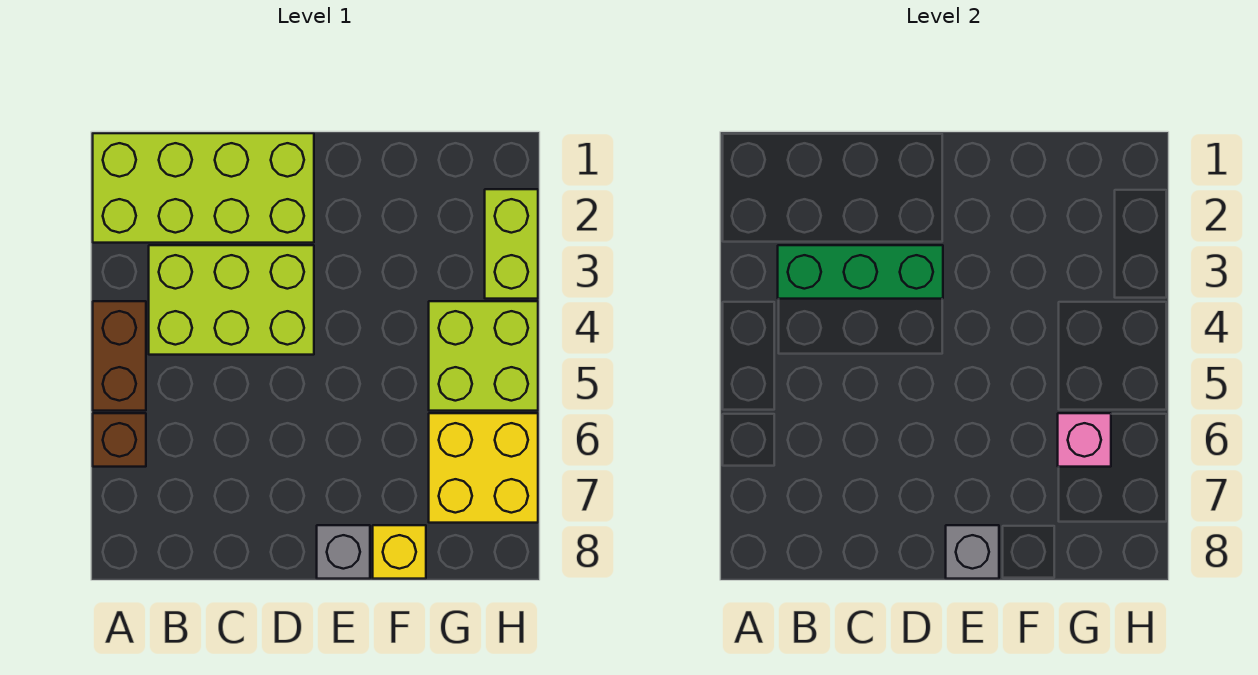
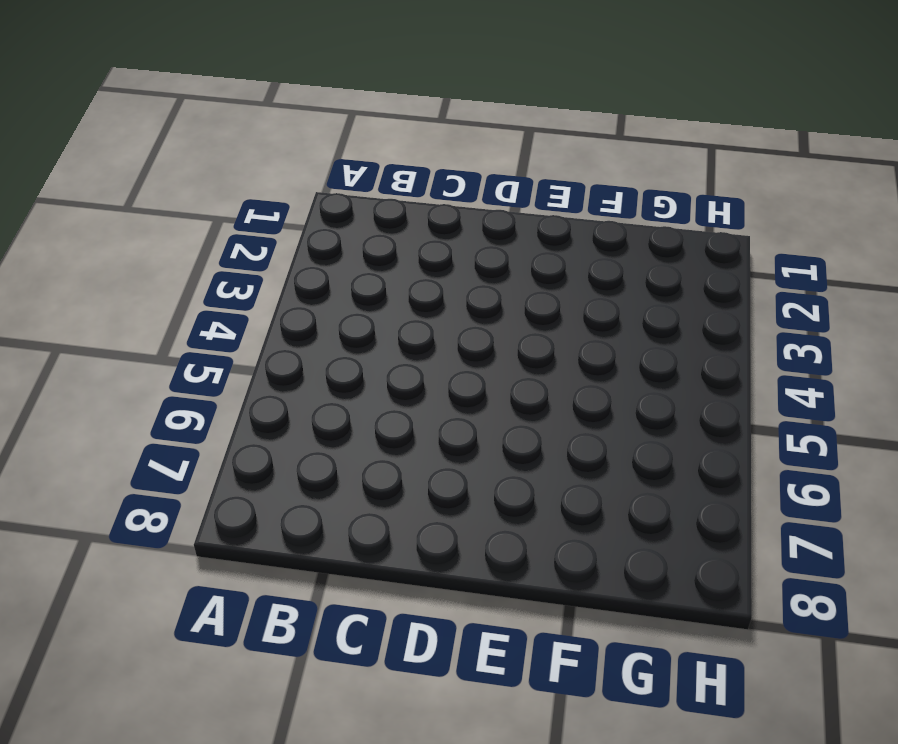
none -> lime 2x4 brick [93,133,314,243]
none -> brown 1x2 brick [93,301,146,411]
none -> brown 1x1 brick [93,413,146,467]

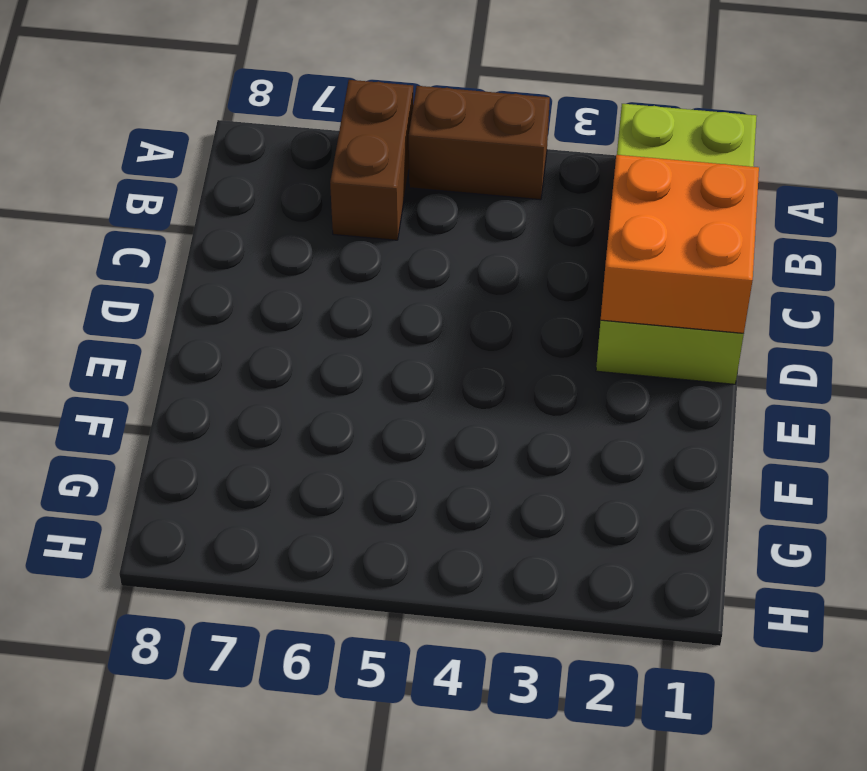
brown 1x2 brick [330,80,413,240] -> brown 1x1 brick [93,413,146,467]
orange 2x2 brick [601,155,759,333] -> none
none -> lime 2x3 brick [149,245,314,355]
none -> grey 1x1 brick [317,525,370,579]
none -> yellow 1x1 brick [373,525,426,579]

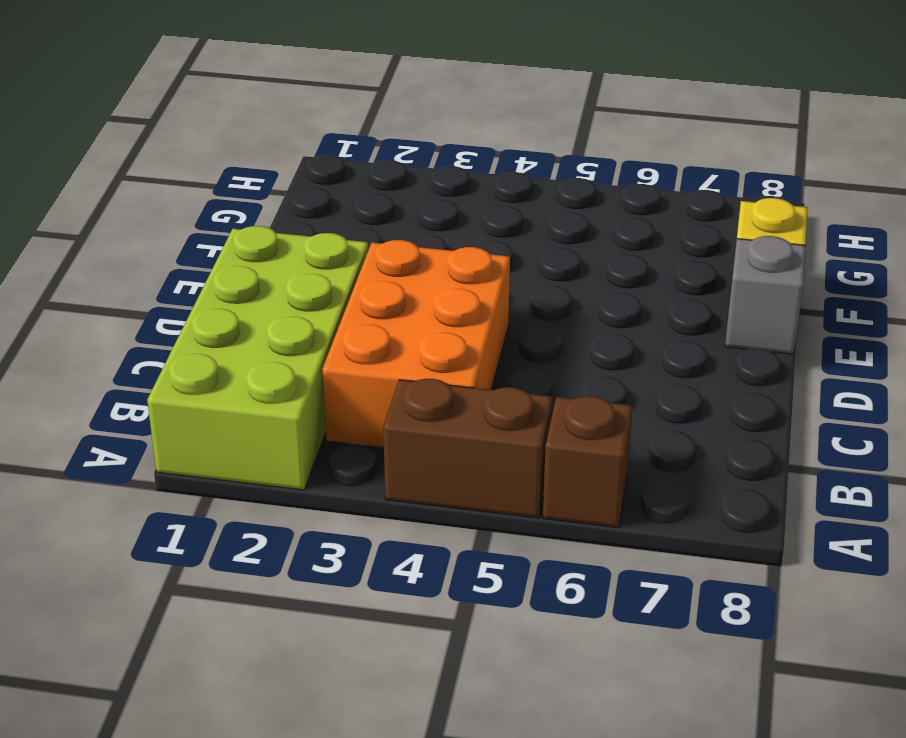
orange 2x3 brick [323,240,510,448] -> lime 2x3 brick [149,245,314,355]
none -> lime 2x2 brick [429,301,538,411]
none -> yellow 2x2 brick [429,413,538,523]
none -> lime 1x2 brick [485,189,538,299]

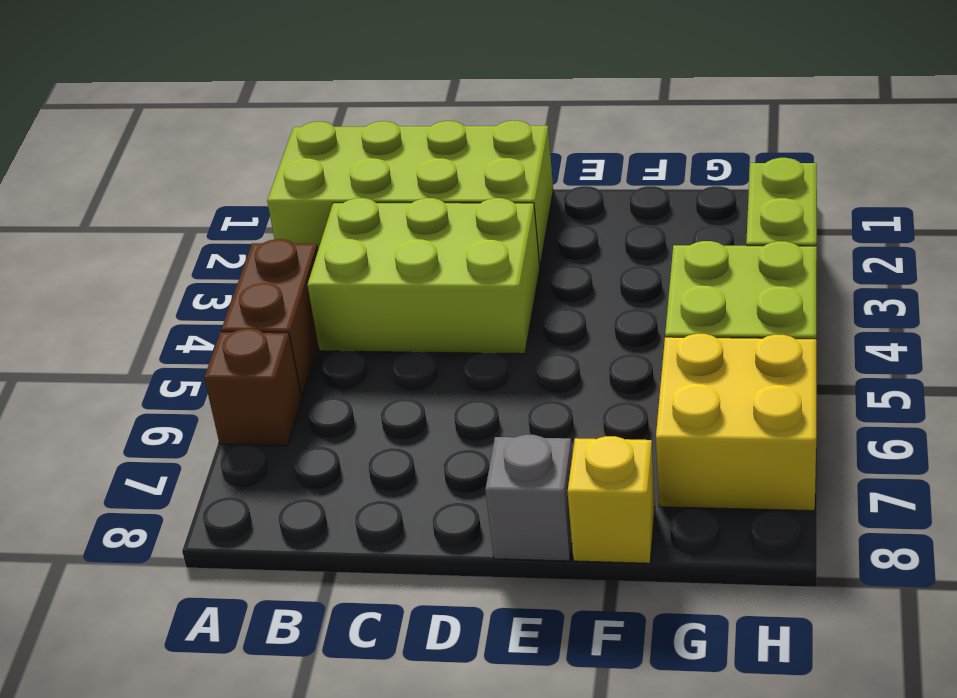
none -> green 1x3 brick [778,245,943,299]
none -> grey 1x1 brick [946,525,999,579]
none -> pink 1x1 brick [1058,413,1111,467]

